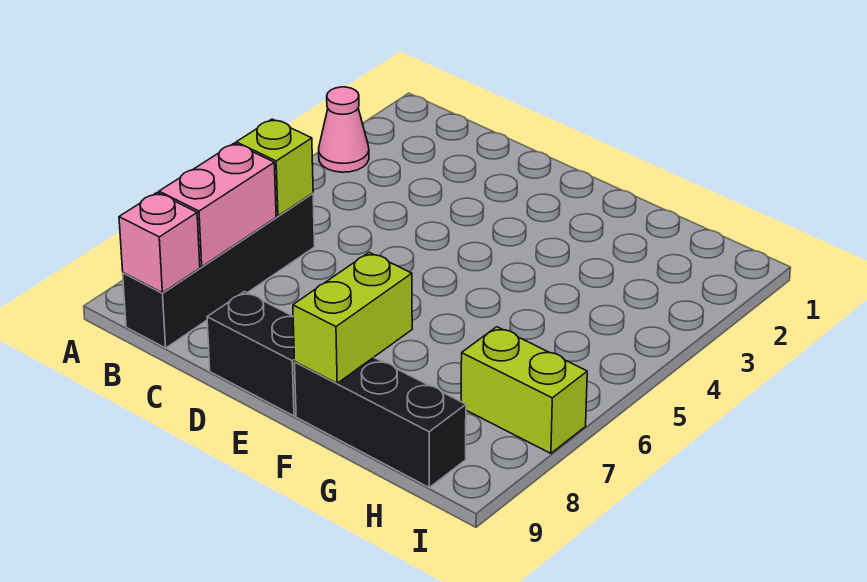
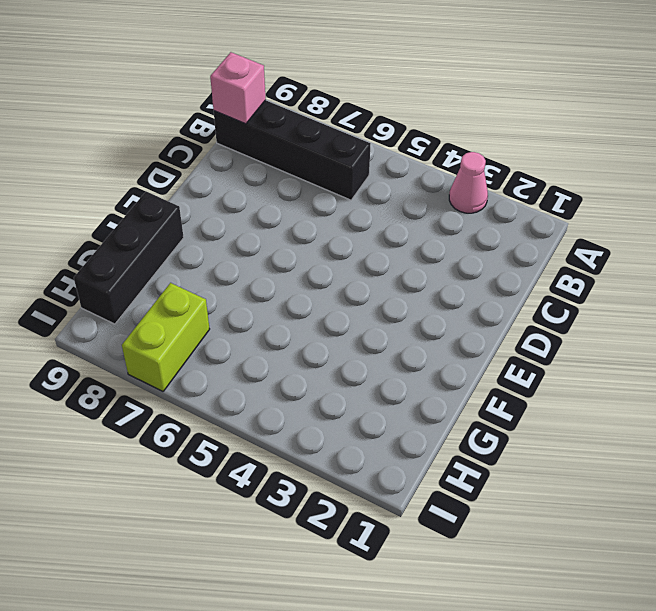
none -> black 1x2 brick [207,292,296,416]
none -> lime 1x1 brick [236,119,313,216]

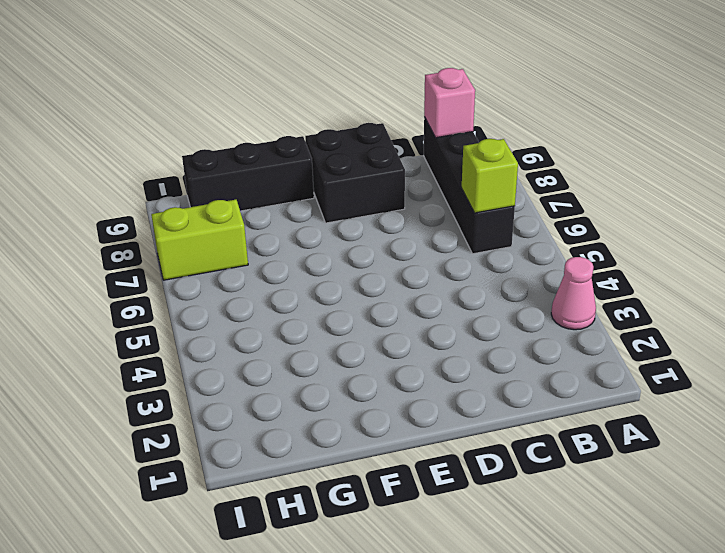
black 2x2 brick [305,123,405,223] -> black 1x2 brick [207,292,296,416]
none -> pink 1x2 brick [159,143,276,267]
none -> lime 1x2 brick [293,252,412,383]

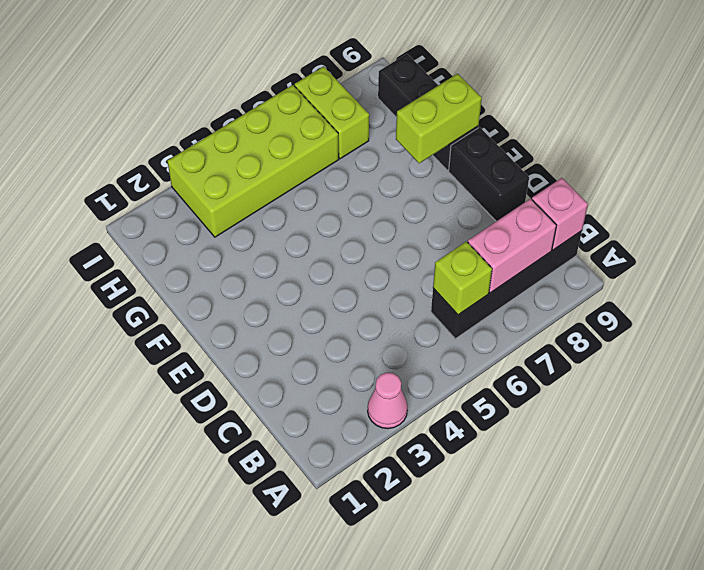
lime 2x4 brick [167,85,339,237] -> none

